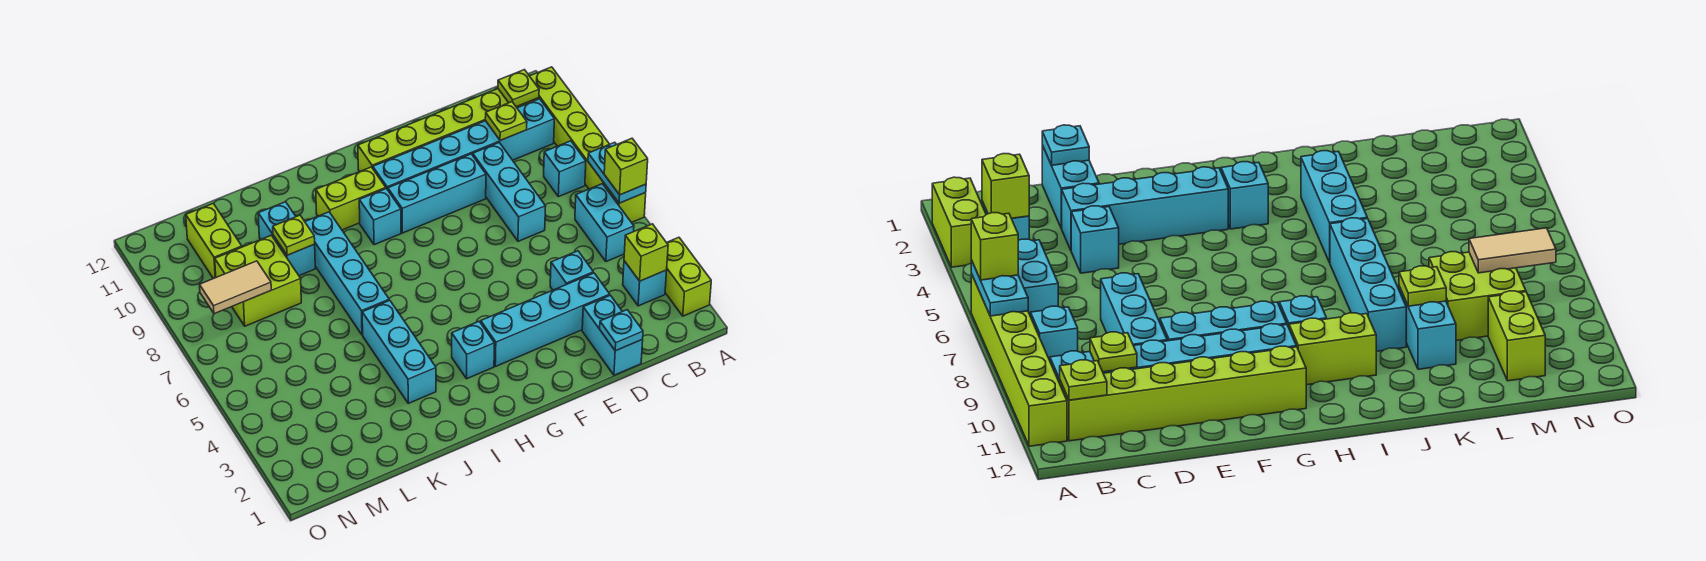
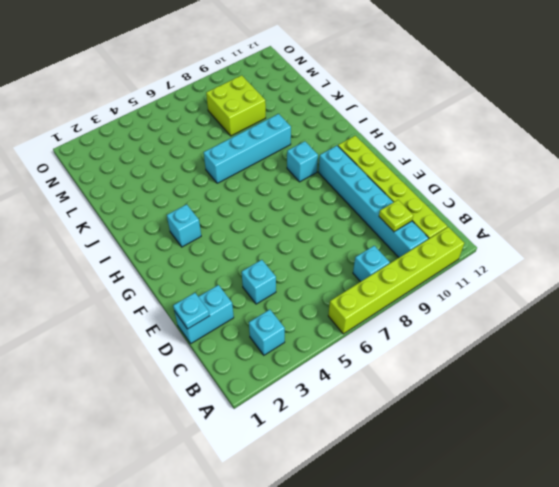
none -> lime 1x2 brick [665,237,711,316]
none -> cyan 1x2 brick [575,184,634,262]
none -> cyan 1x4 brick [481,273,610,366]

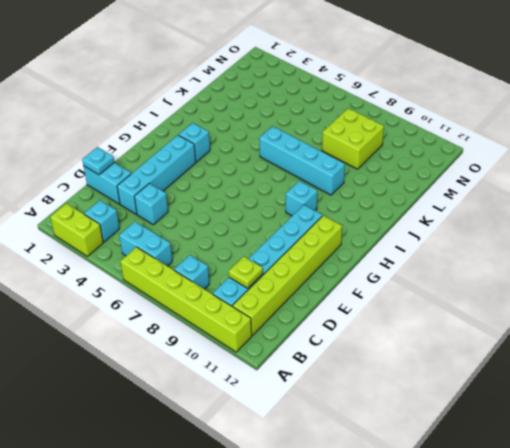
none -> cyan 1x3 brick [473,143,546,241]
none -> cyan 1x3 brick [388,154,486,233]
none -> lime 1x2 brick [316,167,386,230]

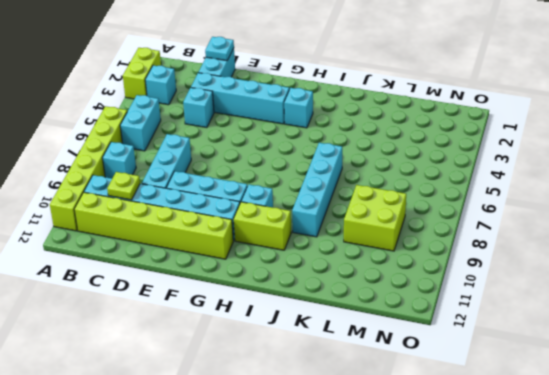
none -> cyan 1x3 brick [362,300,436,403]
none -> cyan 1x2 brick [258,202,315,276]
none -> lime 1x2 brick [186,203,242,279]

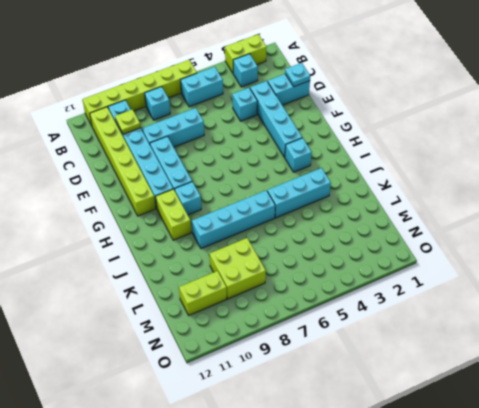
none -> cyan 1x2 brick [258,202,315,276]
none -> cyan 1x2 plate [588,142,646,203]
none -> lime 1x1 brick [624,224,668,281]

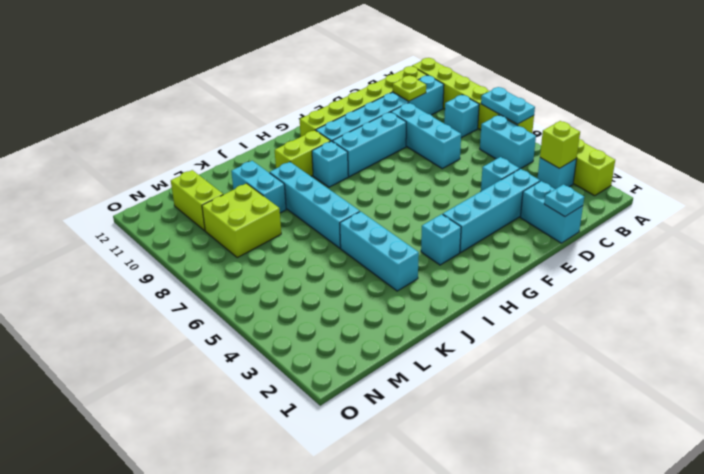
none -> lime 1x1 plate [498,70,539,107]
none -> lime 1x1 plate [273,215,315,255]
none -> tan 1x2 tile [200,261,271,314]

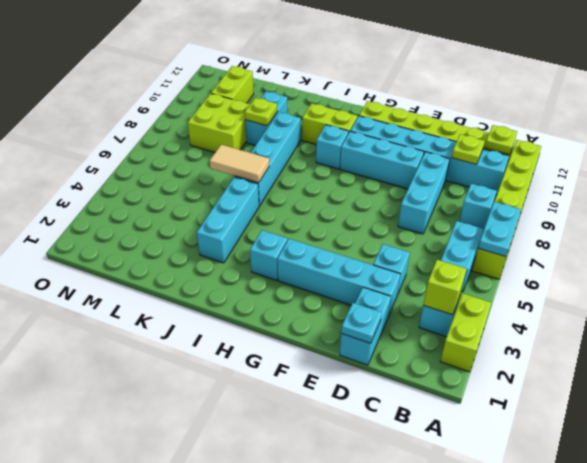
tan 1x2 tile [210,145,269,183] -> tan 1x2 tile moved to [200,261,271,314]
none -> lime 1x1 brick [604,138,648,195]

